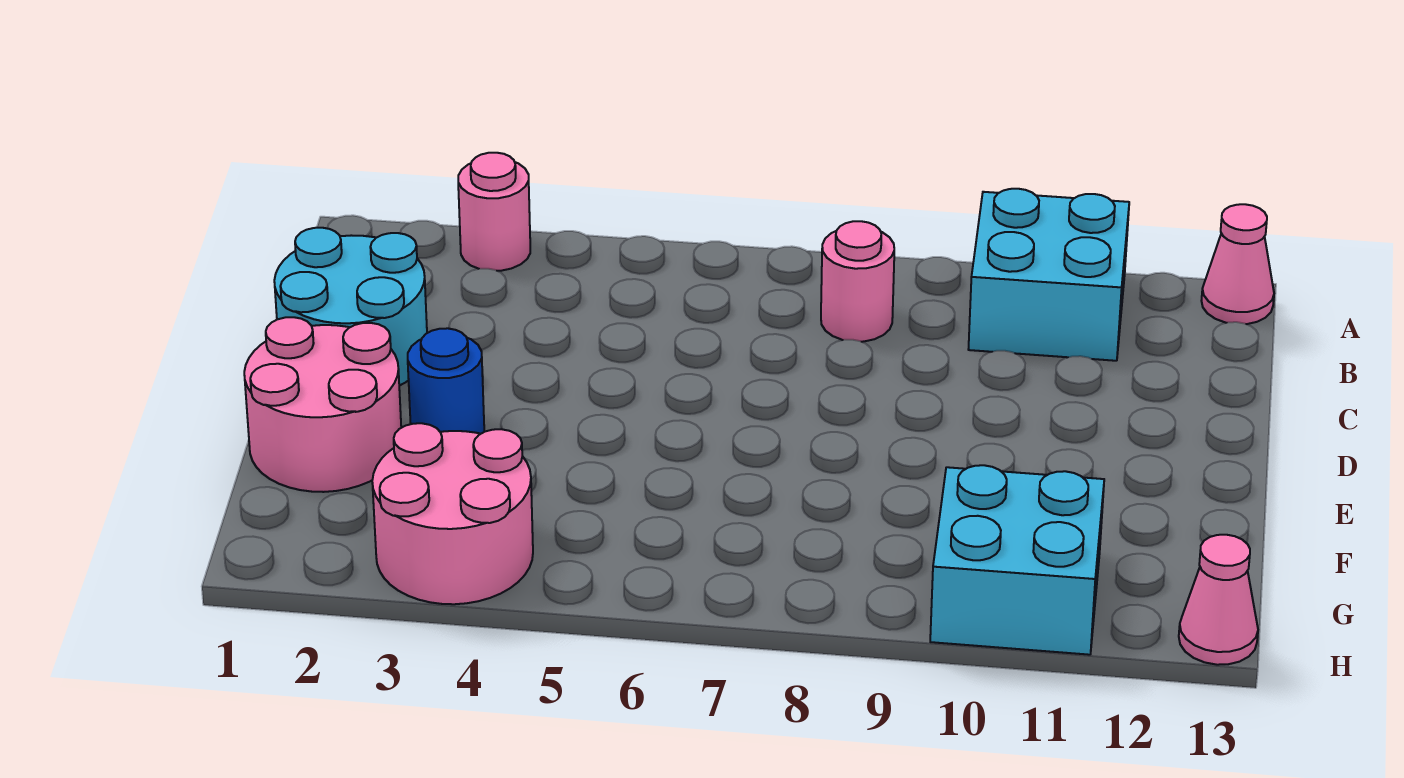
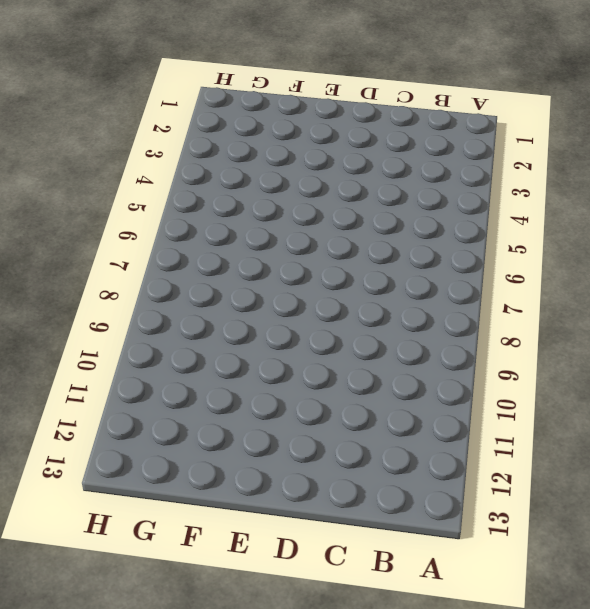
none -> pink 1x1 round brick [458,153,530,271]
none -> cyan 2x2 brick [968,189,1129,361]

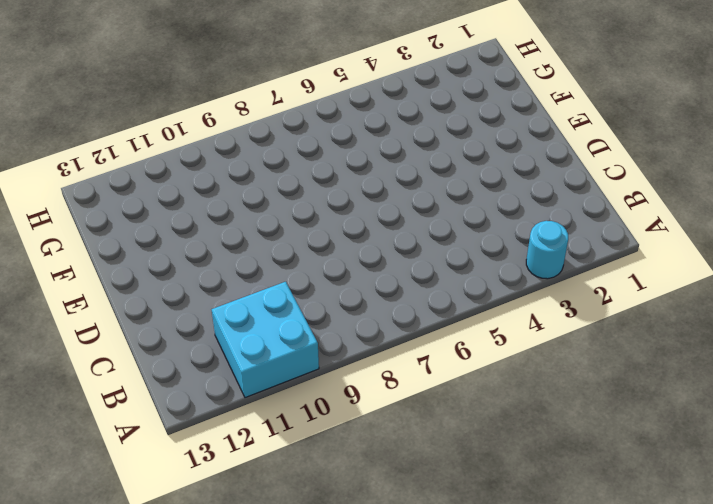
cyan 1x1 round brick [526,221,568,279] -> pink 1x1 round brick [458,153,530,271]
none -> pink 1x1 cone [1201,204,1274,324]
none -> pink 1x1 round brick [821,221,894,342]

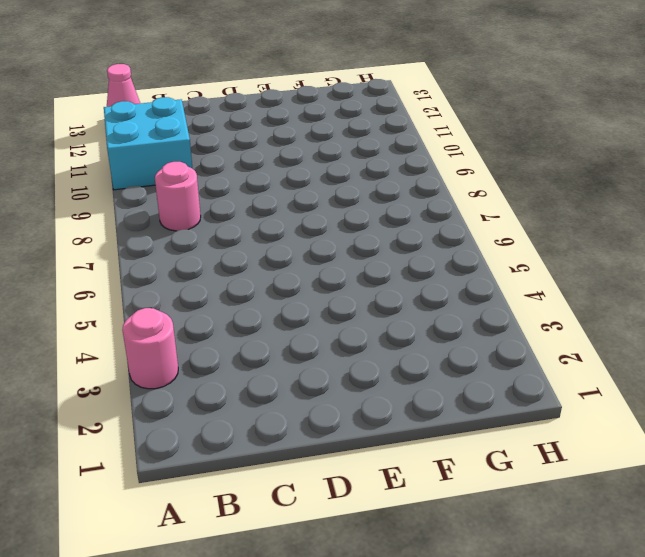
none -> cyan 2x2 round brick [274,228,427,386]
none -> pink 2x2 round brick [244,317,401,492]

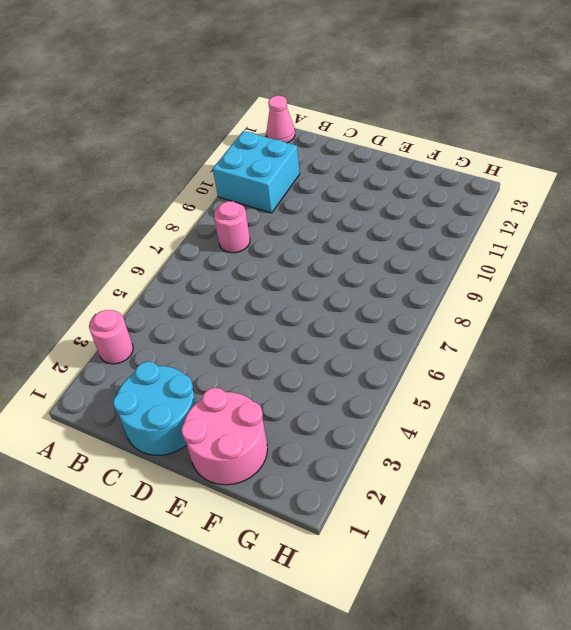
none -> blue 1x1 round brick [408,328,484,434]
none -> pink 2x2 round brick [372,423,533,604]

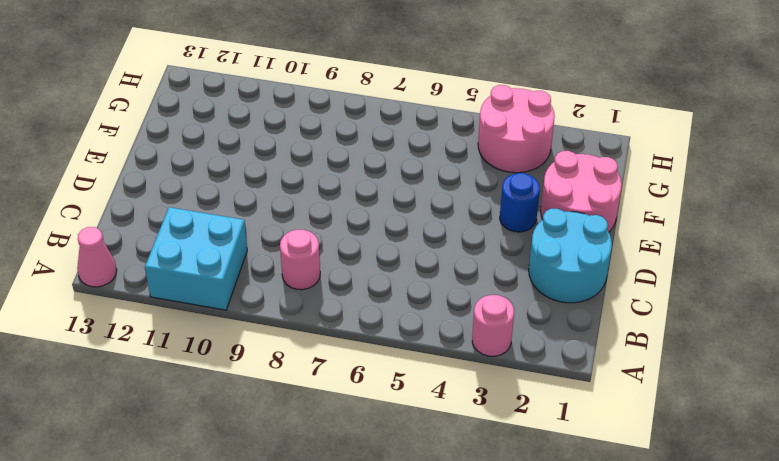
none -> cyan 2x2 brick [930,465,1104,655]
none -> pink 1x1 cone [1179,535,1258,665]

